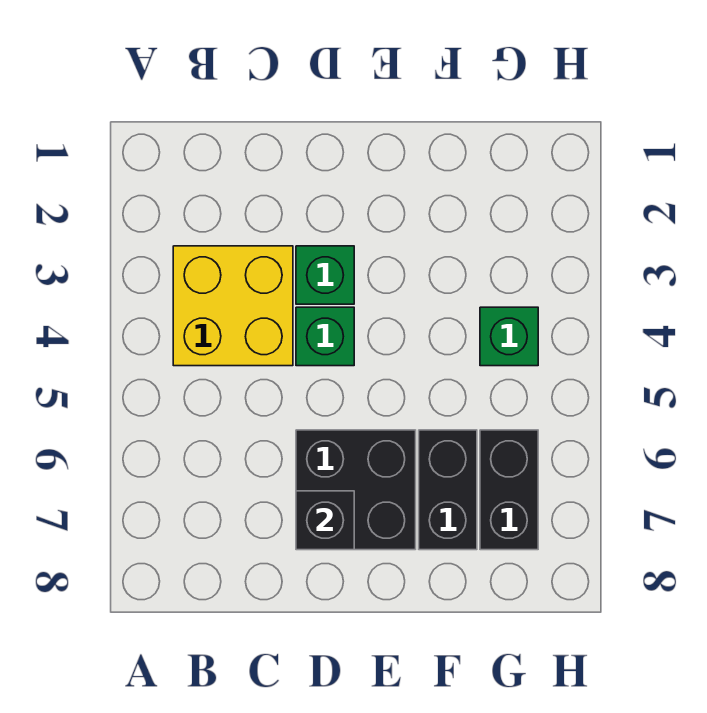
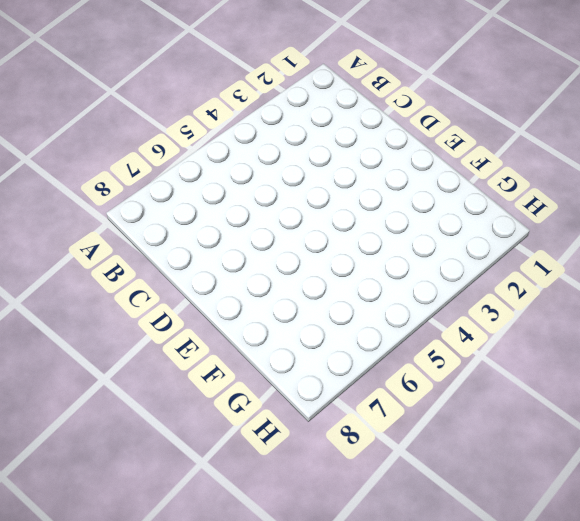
none -> yellow 2x2 brick [173,246,293,366]
none -> green 1x1 brick [296,246,354,304]

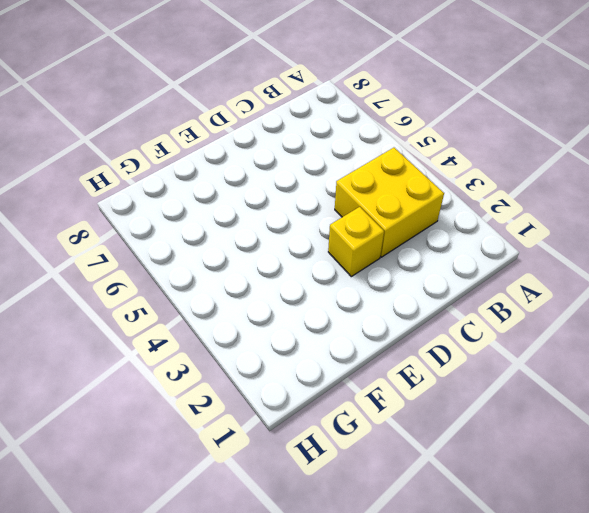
yellow 1x1 brick [328,207,384,277] -> green 1x1 brick [296,246,354,304]
none -> green 1x1 brick [296,307,354,366]
none -> black 2x2 brick [296,430,416,550]

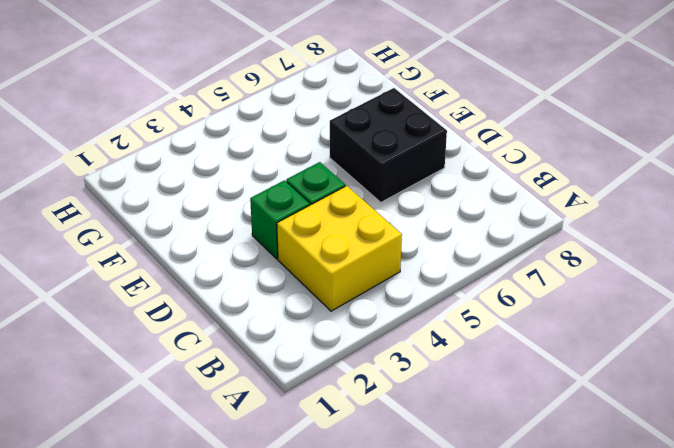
none -> black 1x2 brick [419,430,477,550]
none -> green 1x1 brick [480,307,538,366]

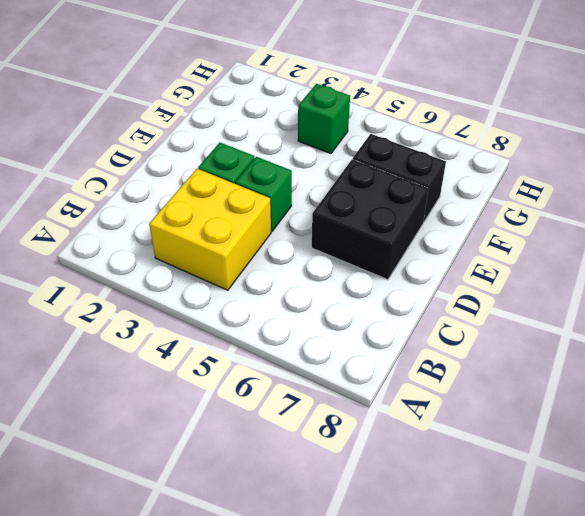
none -> black 1x2 brick [480,430,538,550]
none -> black 1x1 brick [296,491,354,550]

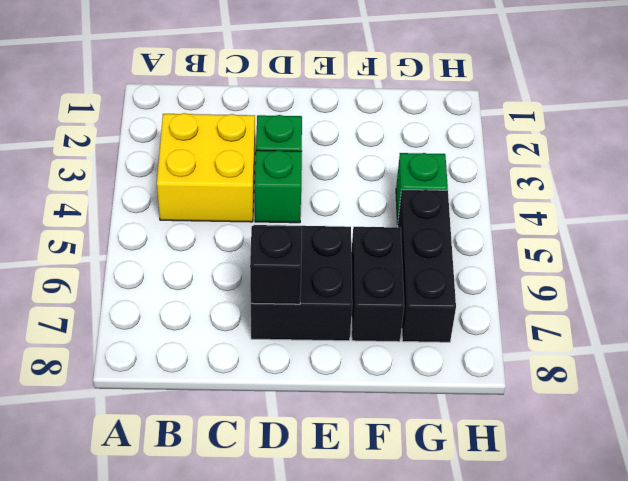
black 1x3 brick [398,190,456,342] -> black 1x2 brick [480,430,538,550]

